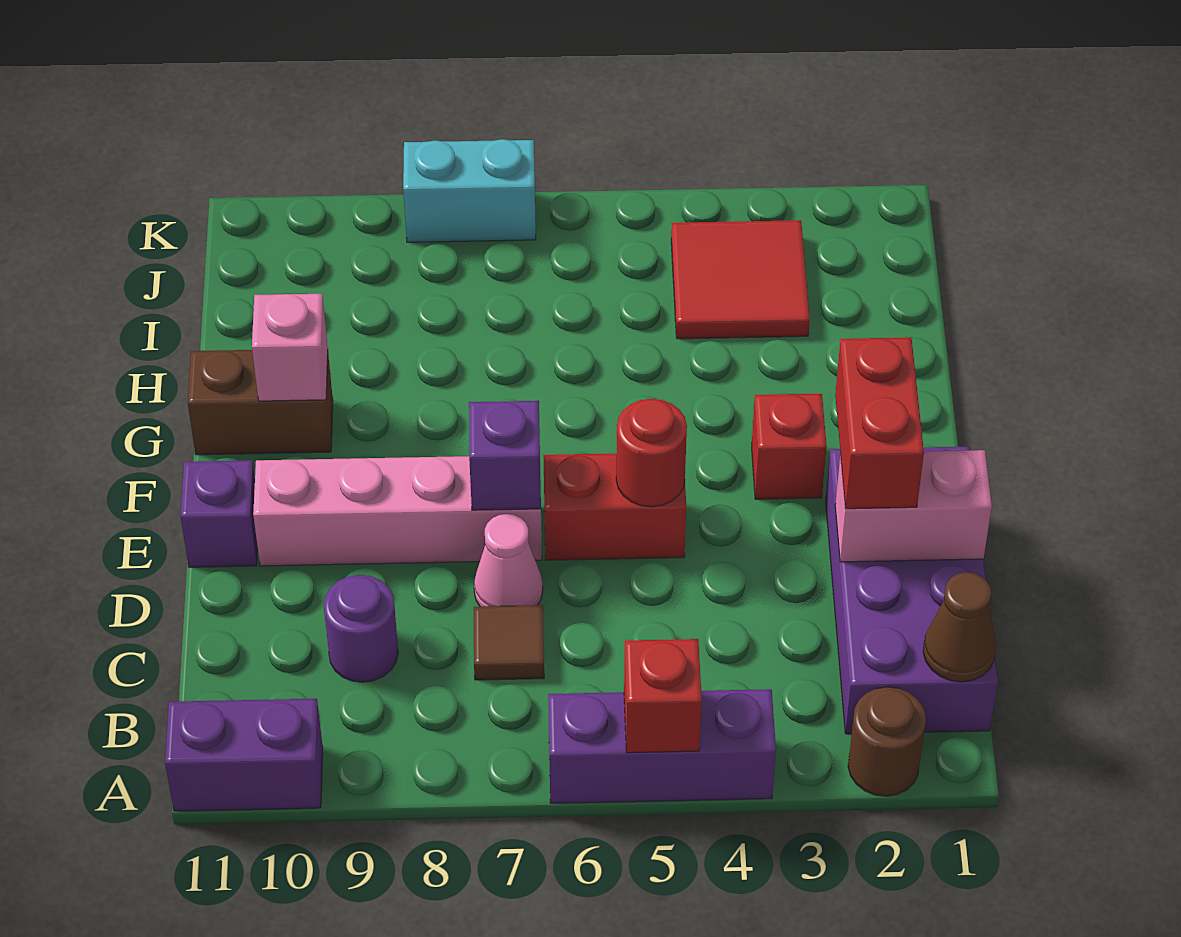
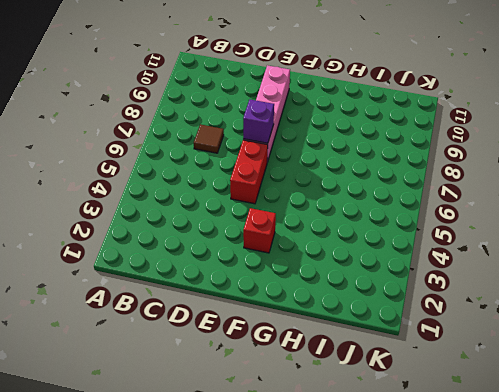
none -> brown 1x1 round brick [848,687,926,796]
none -> purple 1x3 brick [548,689,776,803]
none -> purple 1x2 brick [165,699,323,811]

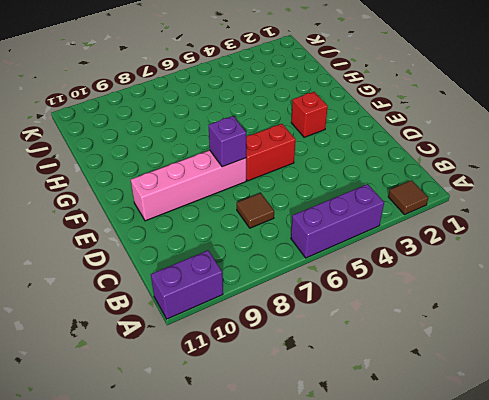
brown 1x1 tile [388,180,428,215] -> brown 1x1 round brick [848,687,926,796]
none -> purple 2x4 brick [826,447,998,734]
none -> purple 1x1 round brick [324,575,398,682]
none -> pink 1x1 cone [474,514,543,607]

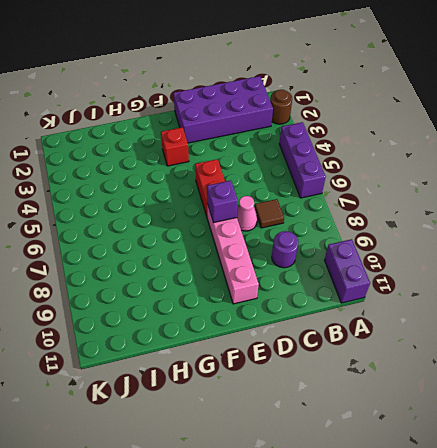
none -> purple 1x1 brick [180,460,258,567]
none -> brown 1x2 brick [188,350,333,455]
none -> red 2x2 tile [671,220,810,339]

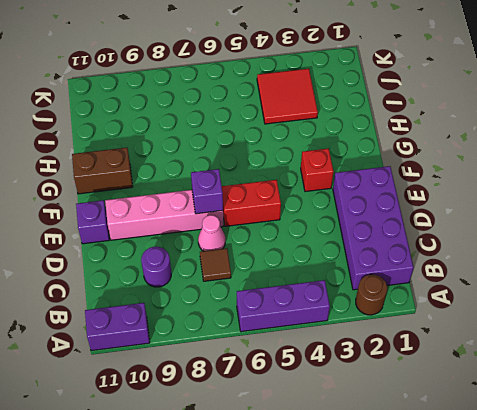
none -> cyan 1x2 brick [403,139,536,242]
none -> red 1x1 brick [624,639,702,753]
none -> brown 1x1 cone [923,572,996,682]

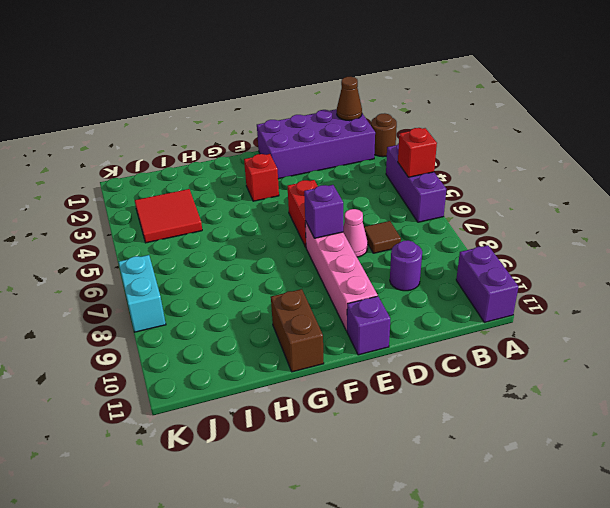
none -> pink 1x2 brick [835,450,992,562]
none -> red 1x1 round brick [616,399,687,507]
none -> pink 1x1 brick [252,294,328,401]

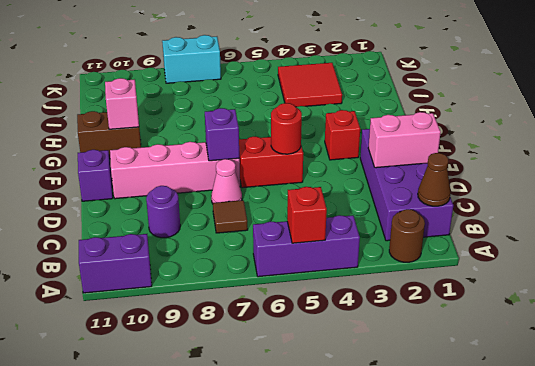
none -> red 1x2 brick [835,337,924,509]

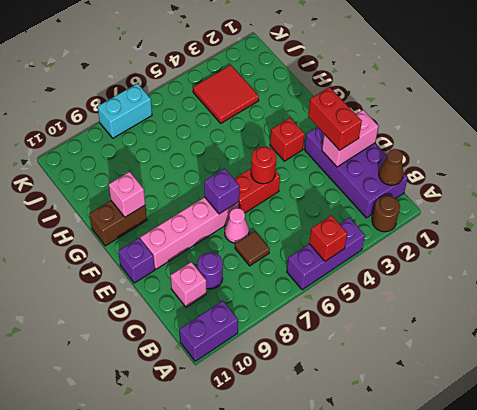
pink 1x1 brick [171,262,206,307] -> none

